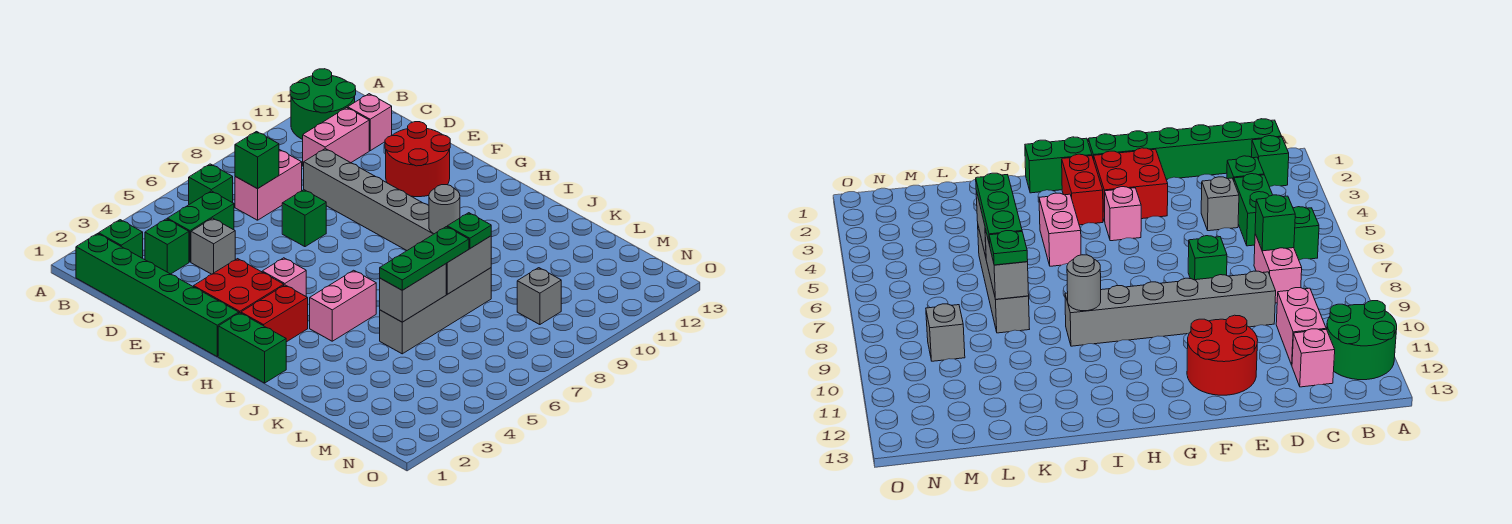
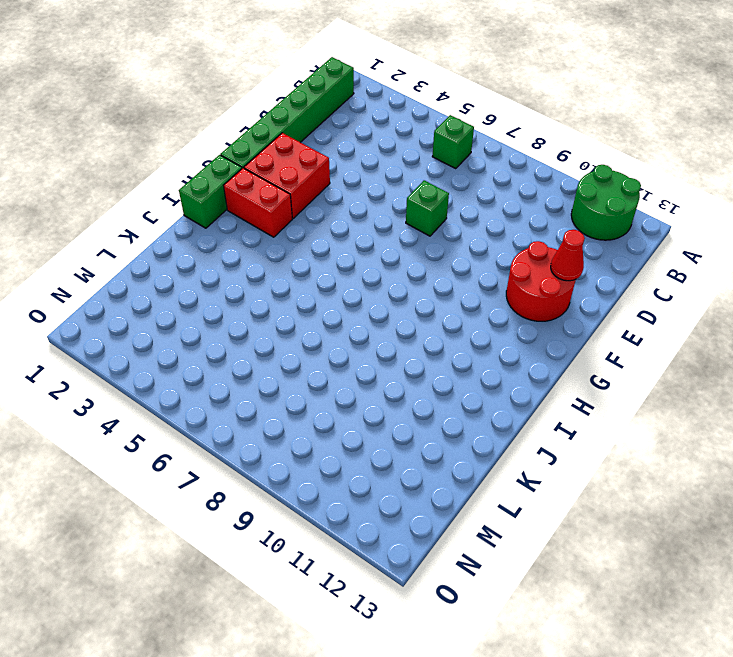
red 1x1 cone [551,230,585,281] -> none
none -> green 1x1 brick [99,220,143,258]
none -> green 1x1 brick [145,219,189,274]
none -> green 1x2 brick [167,191,234,262]

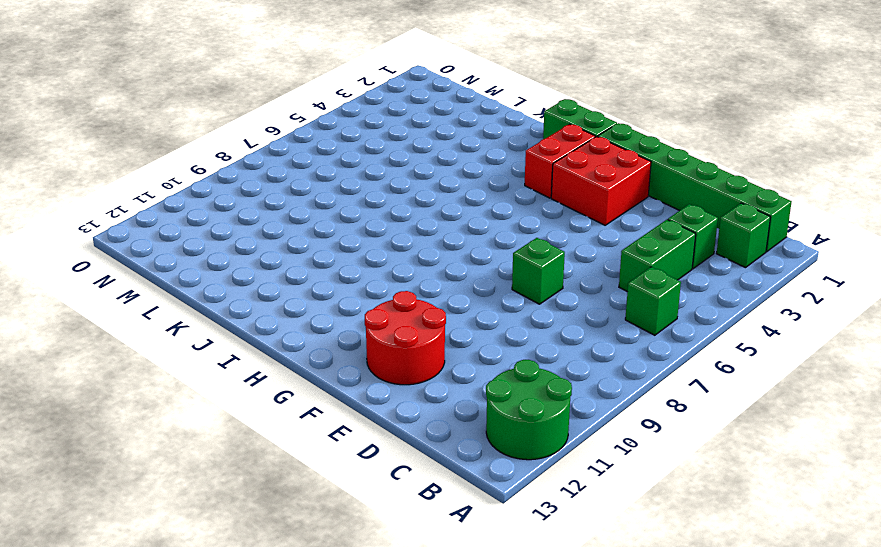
none -> pink 1x2 brick [235,150,302,220]
none -> pink 1x2 brick [303,108,369,167]
none -> pink 1x1 brick [348,94,392,151]

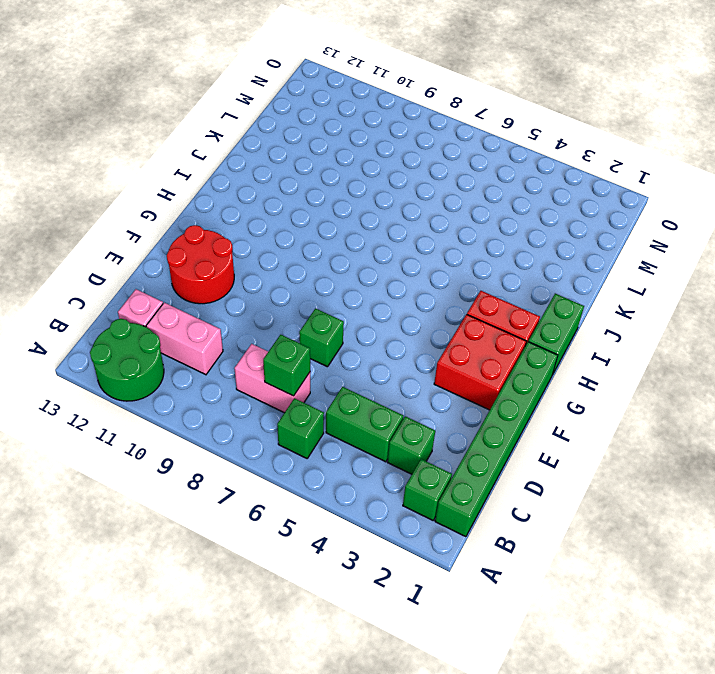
none -> grey 1x1 brick [191,218,235,274]
none -> grey 1x6 brick [304,149,433,250]
none -> pink 1x1 brick [262,258,306,296]

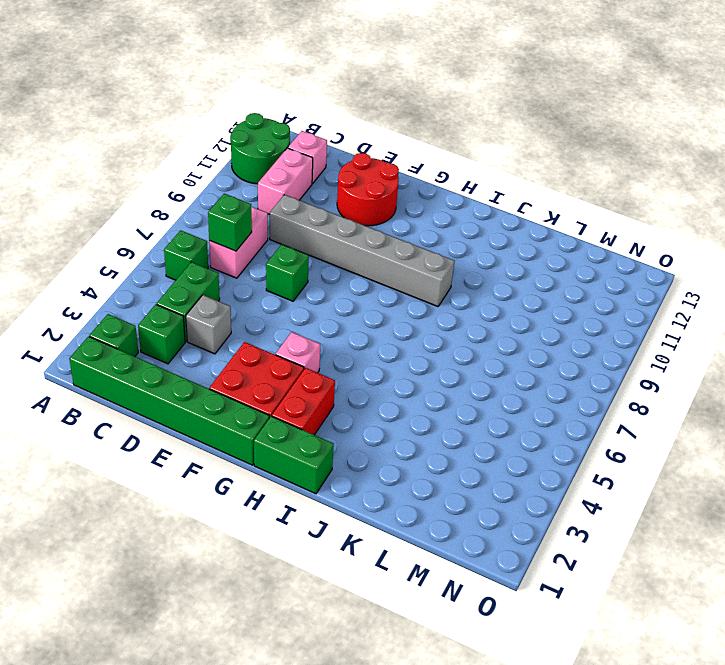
none -> pink 1x2 brick [310,270,376,341]
none -> grey 1x4 brick [380,268,491,354]
none -> grey 1x1 brick [517,268,561,325]

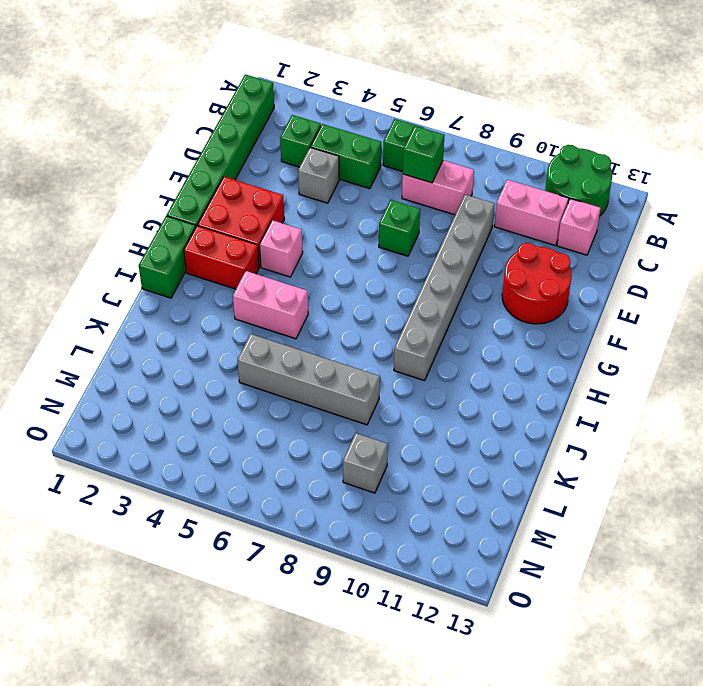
none -> green 1x1 brick [99,220,143,258]
none -> grey 1x1 round brick [429,185,460,234]
none -> grey 1x2 brick [380,264,446,322]

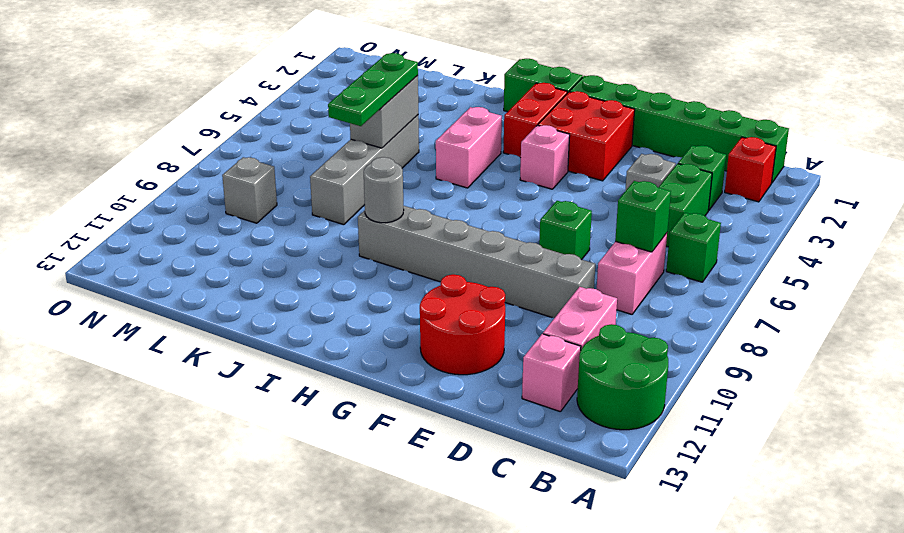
red 1x1 brick [725,137,776,202] -> green 1x1 brick [99,220,143,258]
none -> grey 1x2 brick [446,236,491,294]
none -> green 1x1 plate [447,213,491,248]

